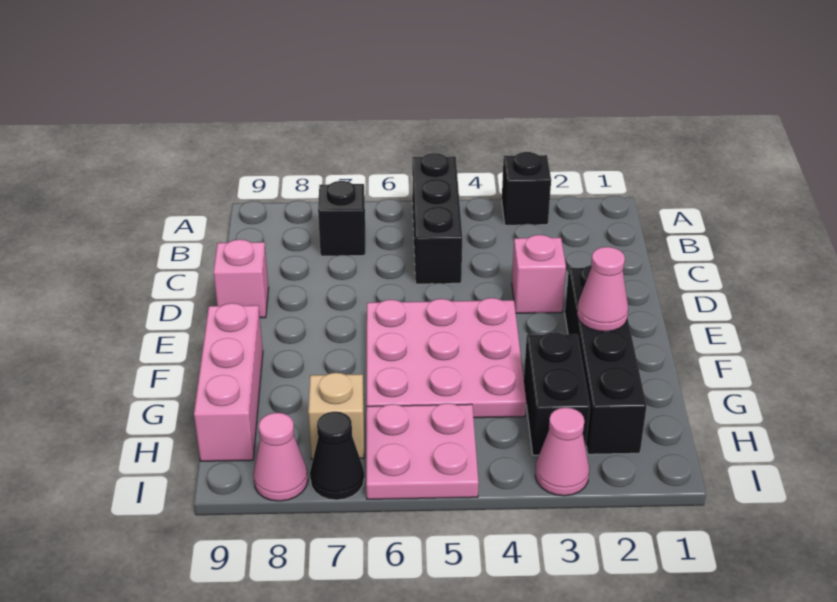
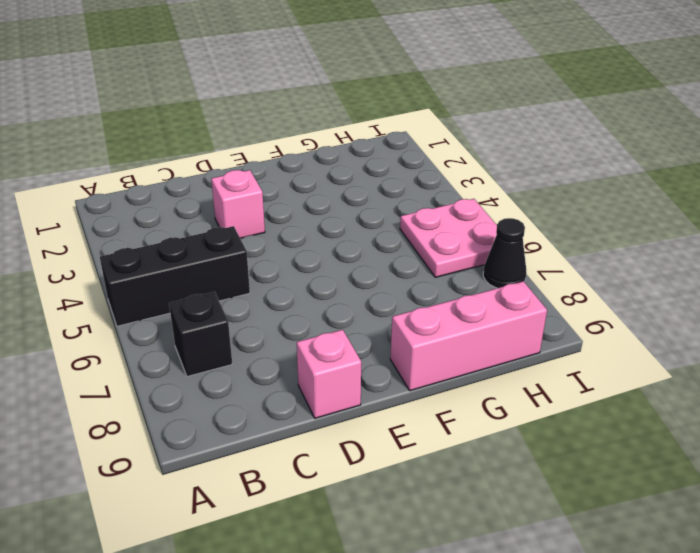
none -> black 1x1 brick [502,152,551,225]
none -> black 1x4 brick [565,265,647,454]
none -> pink 3x3 plate [367,298,526,418]

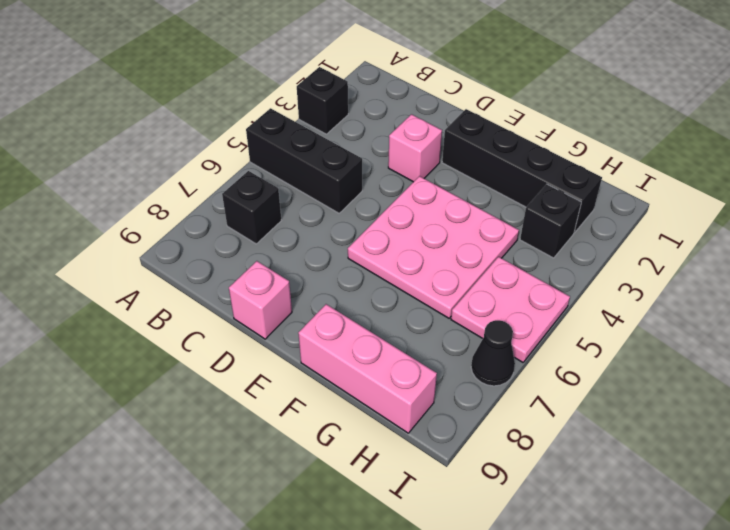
black 1x1 brick [520,184,581,258] -> black 1x2 brick [524,332,590,455]
none -> tan 1x1 brick [308,373,364,459]
none -> pink 1x1 cone [535,407,589,496]
none -> pink 1x1 cone [253,413,308,501]

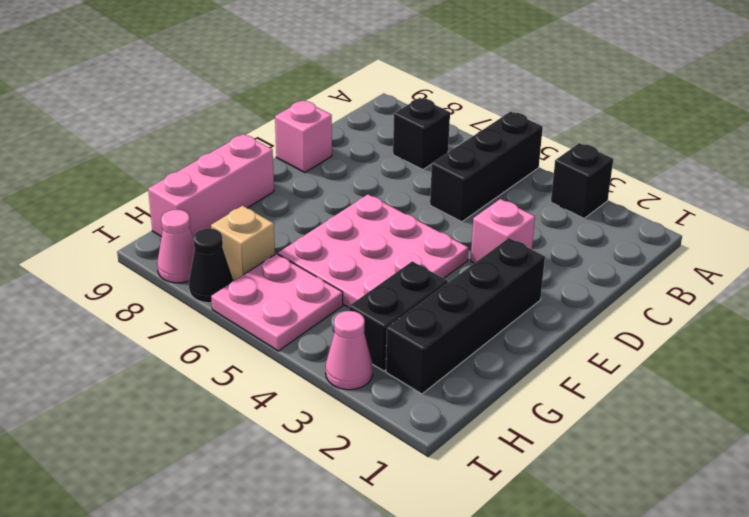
none -> pink 1x1 cone [577,247,628,332]

